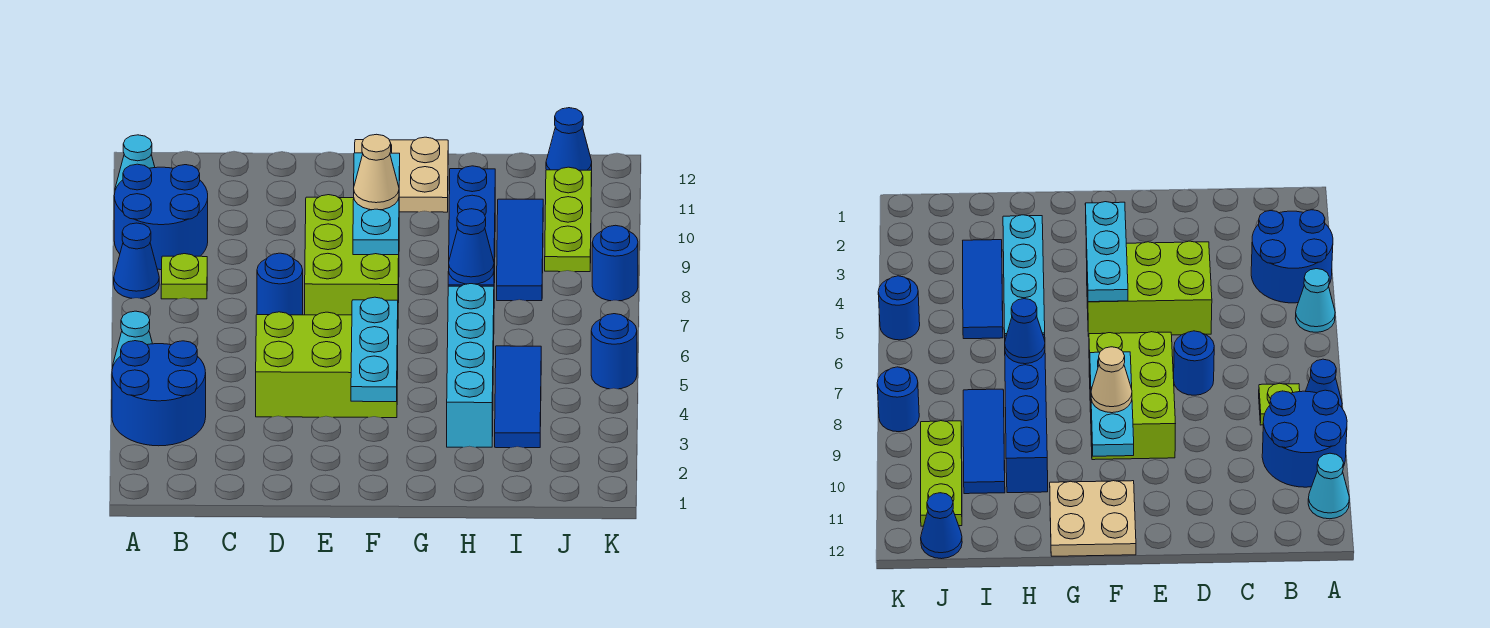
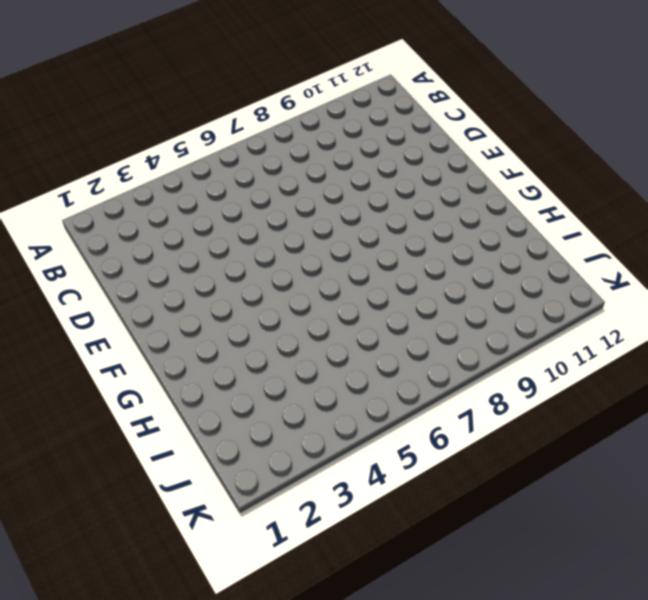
none -> blue 2x2 round brick [112,341,206,446]
none -> cyan 1x1 cone [113,311,152,366]
none -> blue 1x1 cone [114,223,159,298]

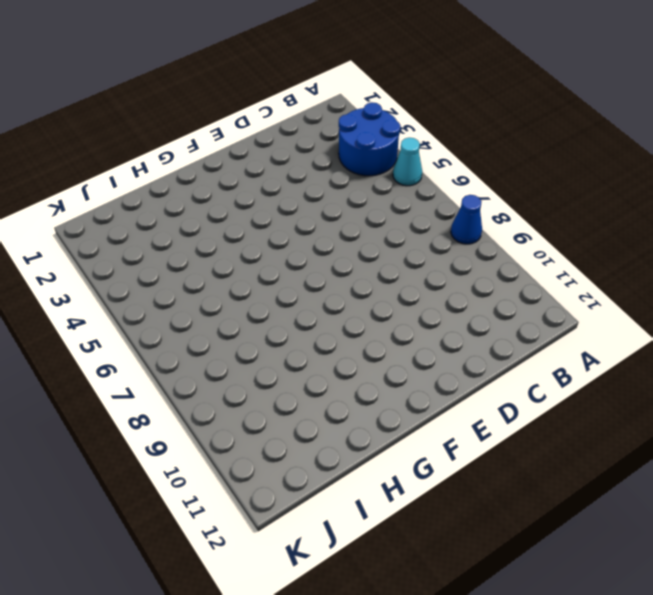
none -> blue 2x2 round brick [114,164,208,270]
none -> cyan 1x1 cone [115,135,155,190]
none -> lime 1x1 plate [161,254,207,299]

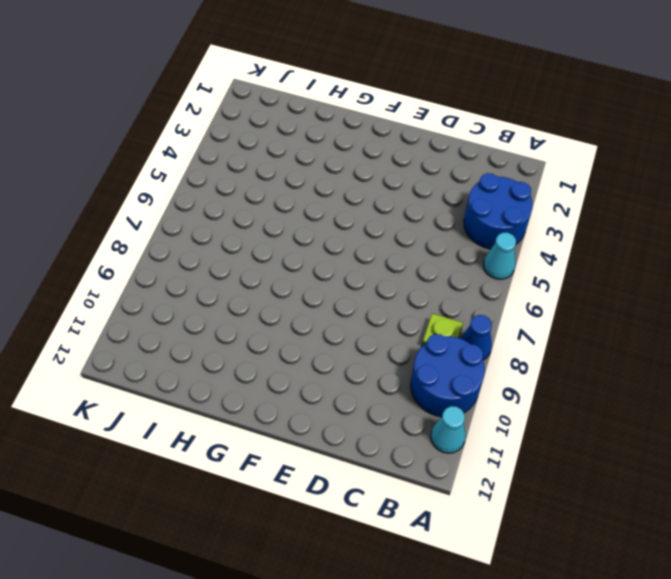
none -> lime 2x3 brick [256,312,398,418]
none -> blue 1x1 round brick [257,253,303,315]
none -> lime 2x3 brick [305,195,399,315]

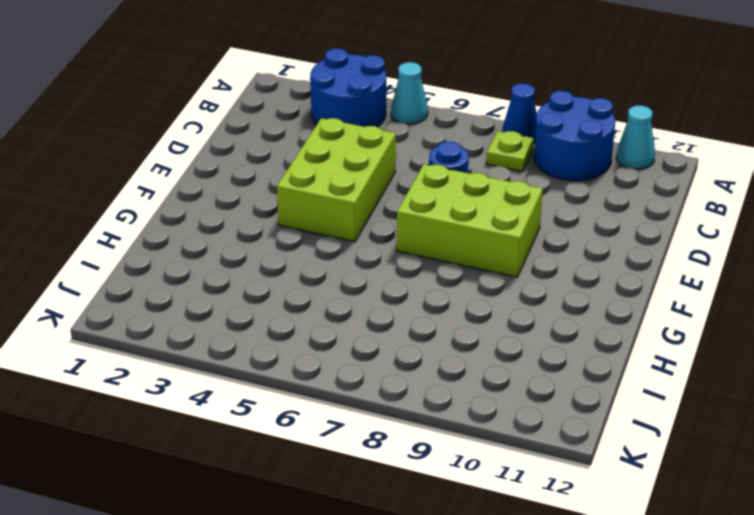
none -> tan 2x2 plate [355,137,448,212]
none -> cyan 1x4 brick [447,284,494,447]
none -> blue 1x4 brick [448,166,495,286]

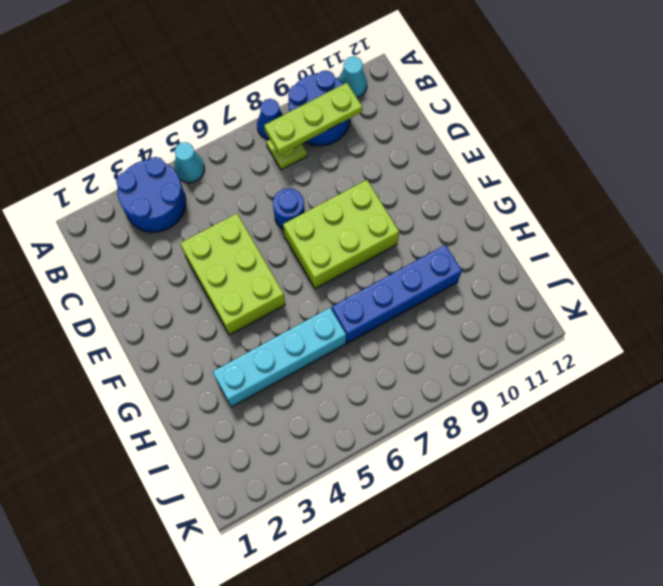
lime 1x3 plate [264,83,362,155] -> lime 1x3 plate moved to [545,167,592,272]
none -> tan 2x2 plate [355,137,448,212]
none -> blue 1x3 tile [495,346,541,448]
none -> blue 1x3 tile [497,199,543,301]

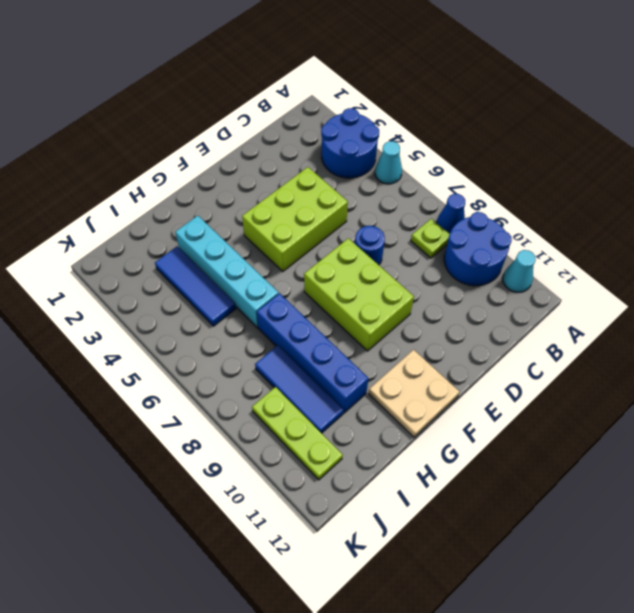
none -> blue 1x1 cone [546,108,592,170]
none -> blue 1x1 round brick [591,314,637,389]
none -> blue 1x1 round brick [592,225,638,301]

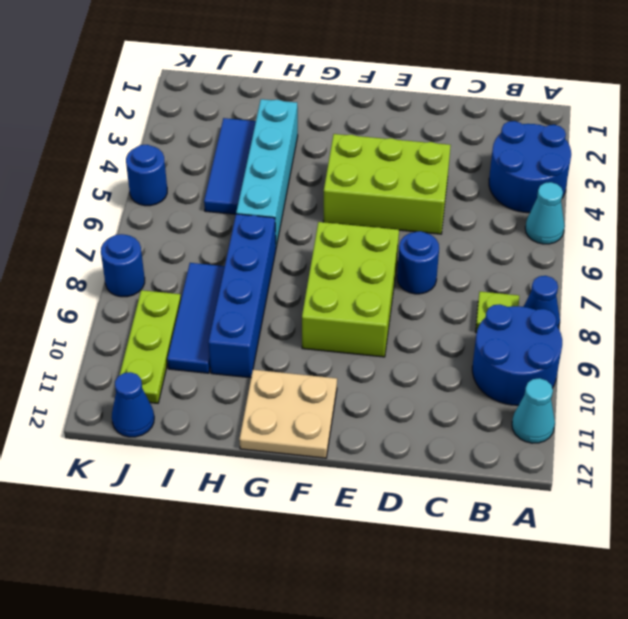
none -> cyan 1x3 plate [351,297,398,402]
none -> cyan 1x3 plate [353,153,400,255]
none -> blue 1x1 cone [449,209,494,284]

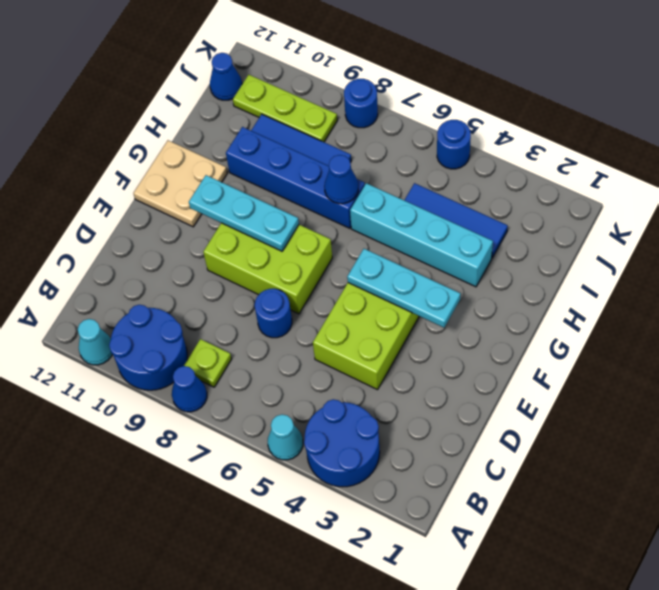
none -> tan 1x1 cone [354,134,399,210]

